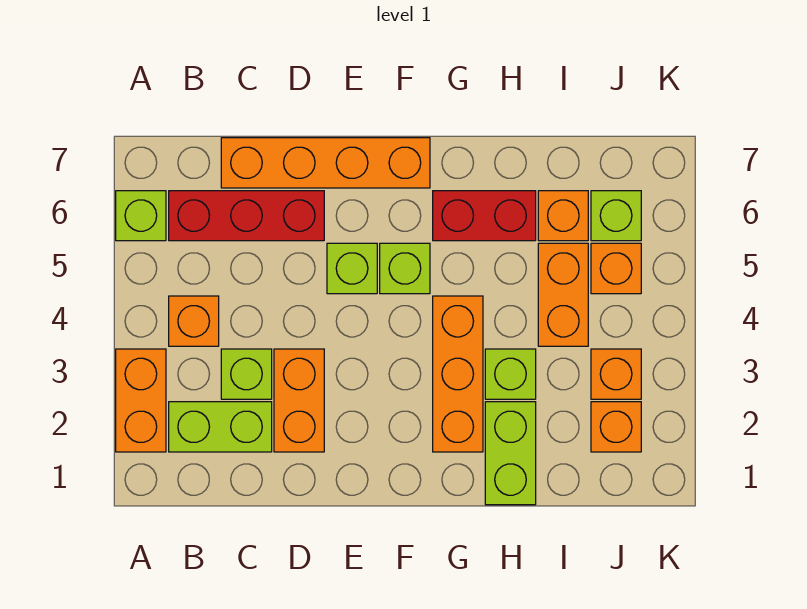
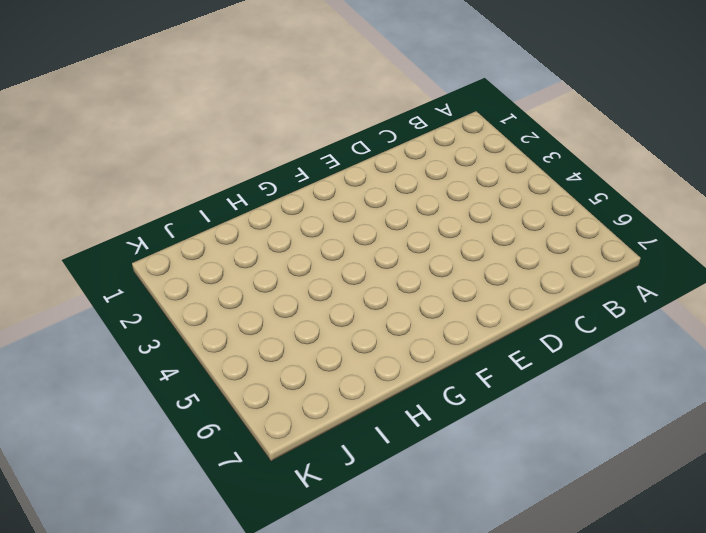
none -> orange 1x2 brick [116,349,166,452]
none -> lime 1x1 brick [116,191,166,241]
none -> lime 1x2 brick [169,402,272,452]

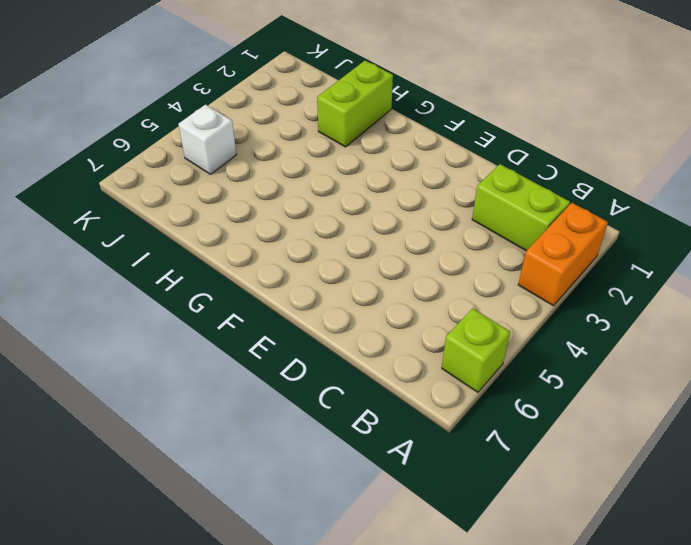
white 1x1 brick [179,105,237,174] -> orange 1x1 brick [591,243,641,294]
none -> orange 1x1 brick [169,296,219,346]
none -> red 1x3 brick [169,191,324,241]
none -> lime 1x1 brick [221,349,272,399]

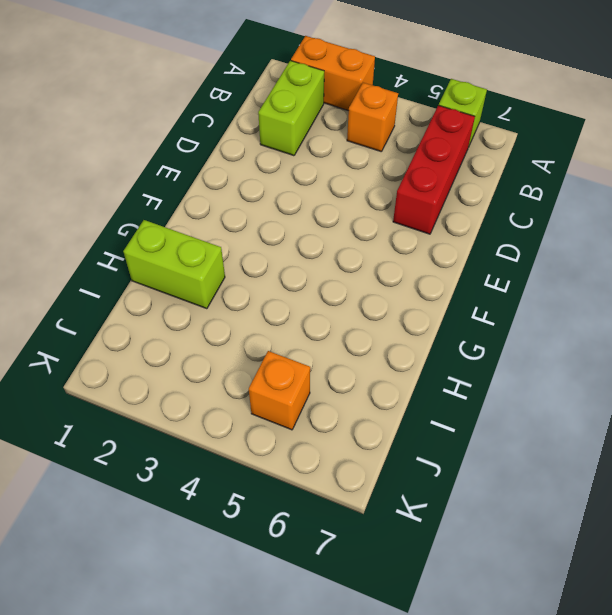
none -> lime 1x1 brick [221,349,272,399]
none -> orange 1x4 brick [221,138,430,188]
none -> orange 1x2 brick [274,349,324,452]

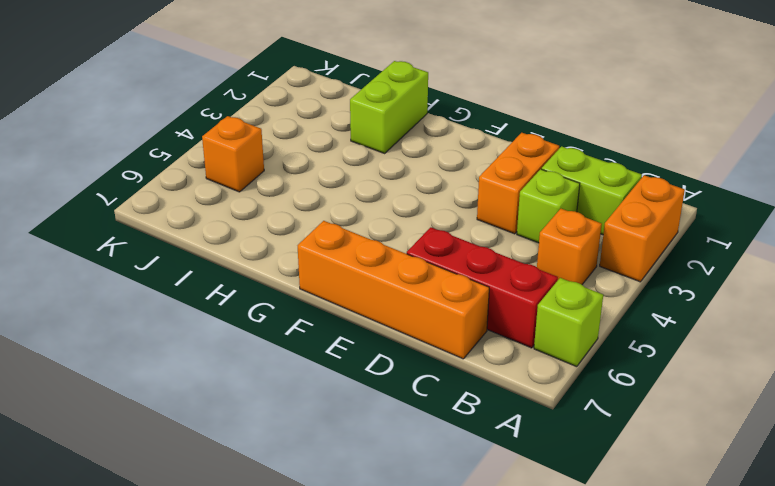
none -> lime 1x1 brick [327,243,377,294]
none -> lime 1x1 brick [380,243,430,294]
none -> orange 1x3 brick [433,296,483,452]

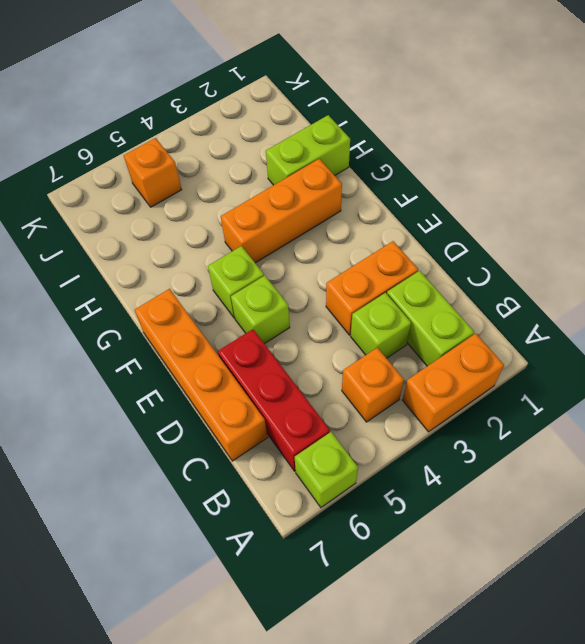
none -> red 1x2 brick [433,191,536,241]
none -> lime 1x1 brick [485,349,536,399]
none -> orange 1x2 brick [538,243,588,346]

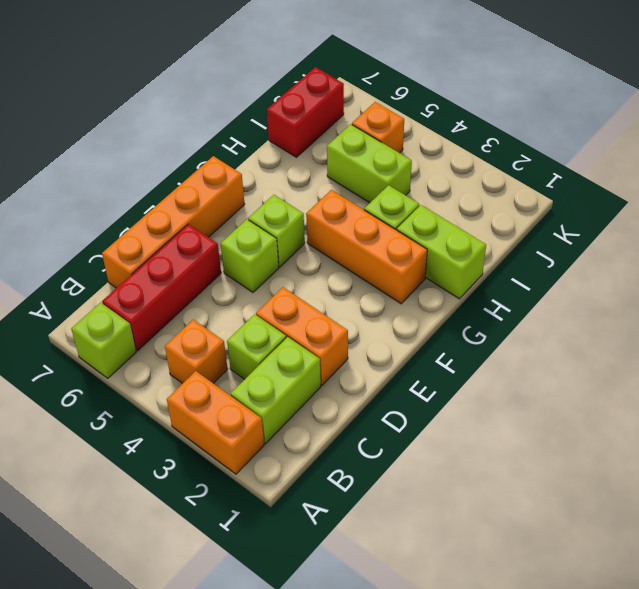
lime 1x2 brick [327,124,412,203] -> orange 1x2 brick [538,243,588,346]
red 1x2 brick [267,67,344,157] -> red 1x2 brick moved to [433,191,536,241]
none -> orange 1x1 brick [538,191,588,241]
none -> orange 1x1 brick [591,402,641,452]
none -> orange 1x1 brick [591,349,641,399]

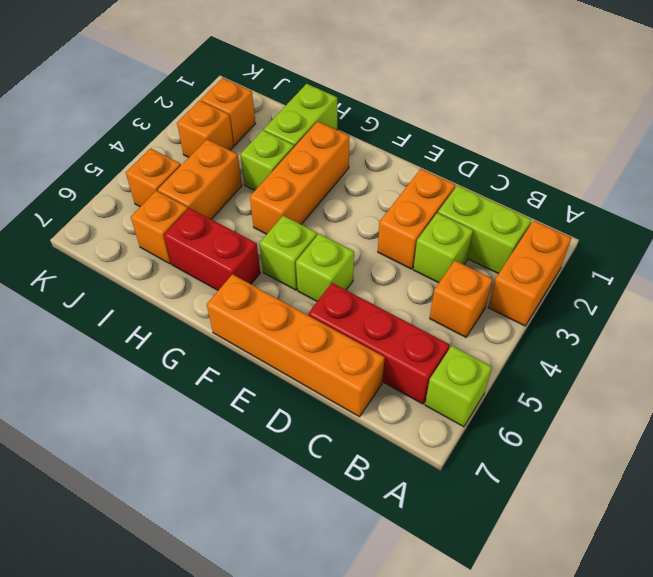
none -> lime 1x1 brick [591,191,641,241]

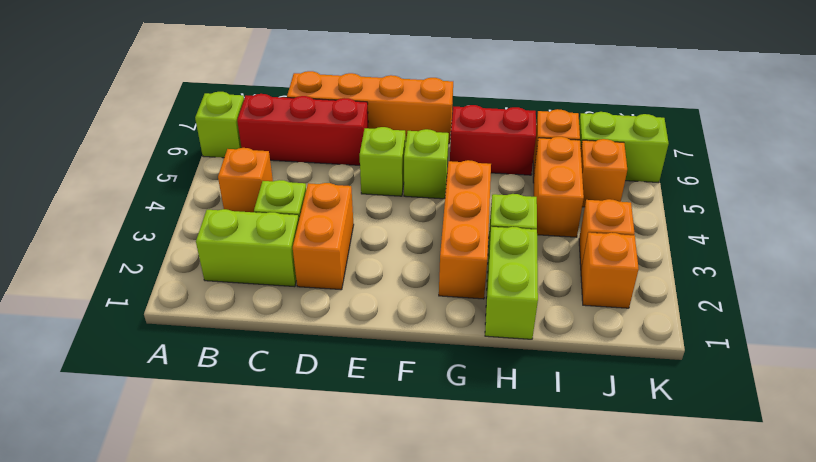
lime 1x2 brick [579,112,669,183] -> lime 1x1 brick [591,191,641,241]
none -> orange 1x2 brick [116,349,166,452]

